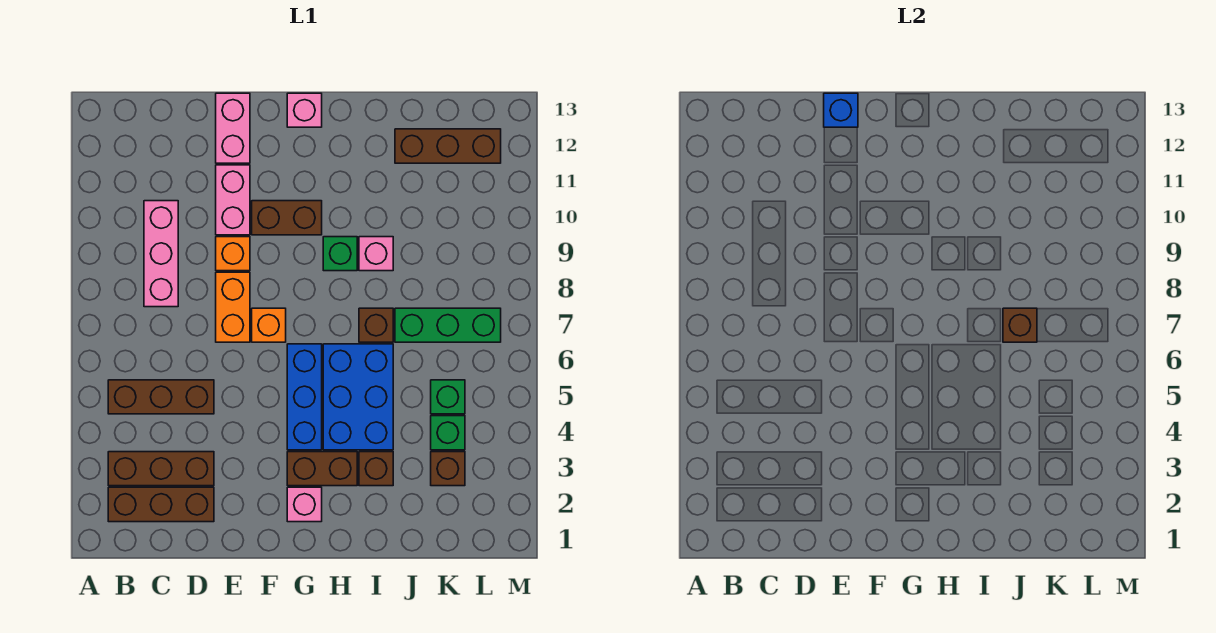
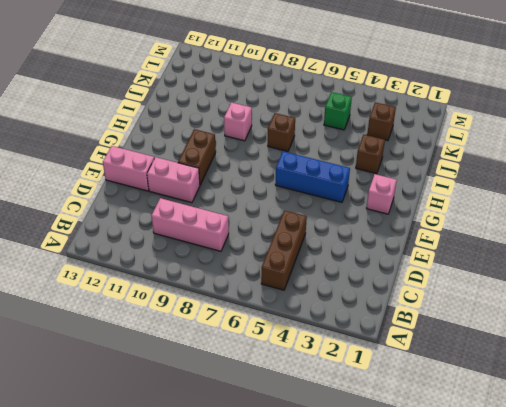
none -> brown 1x3 brick [108,487,214,522]
none -> brown 1x3 brick [108,452,214,486]
none -> orange 1x2 brick [216,272,250,342]

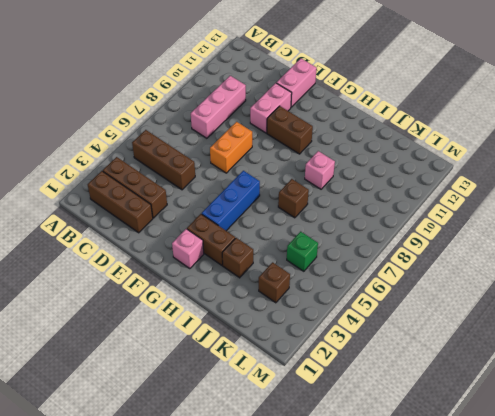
none -> orange 1x1 brick [216,237,250,271]
none -> orange 1x1 brick [252,308,286,342]
none -> pink 1x1 brick [287,93,322,127]

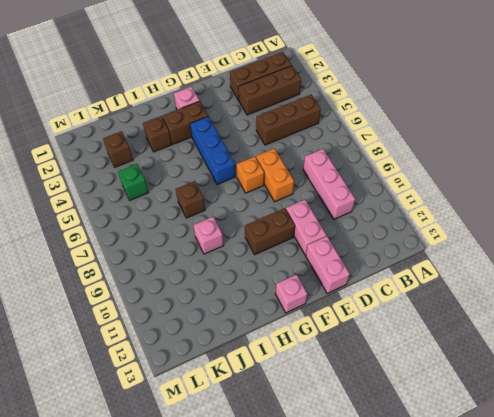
none -> orange 1x1 brick [216,237,250,271]
none -> blue 2x3 brick [323,344,393,450]
none -> green 1x1 brick [323,237,357,271]

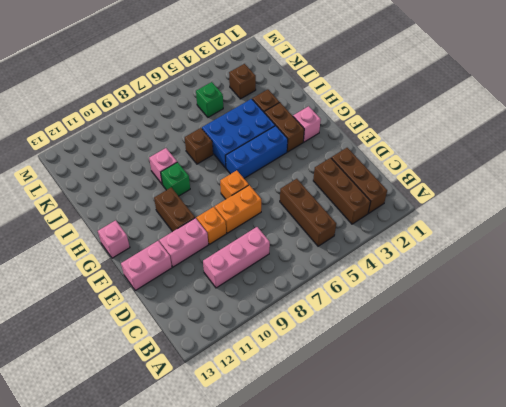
none -> green 1x3 brick [395,308,501,342]
none -> brown 1x3 brick [395,129,501,163]
none -> green 1x1 brick [431,416,465,450]

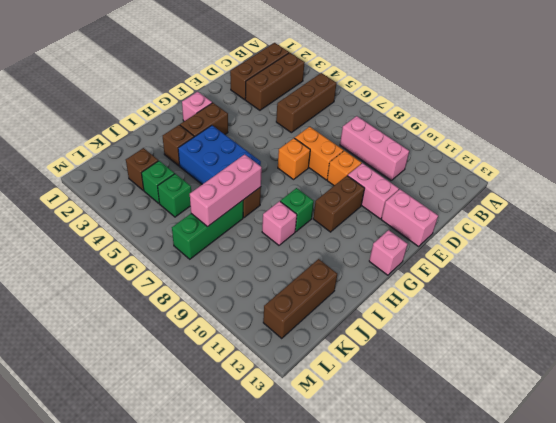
pink 1x3 brick [190,154,262,227] -> brown 1x1 brick [1003,308,1037,342]
none -> blue 1x3 brick [287,344,322,450]
none -> blue 1x1 brick [824,93,858,127]

